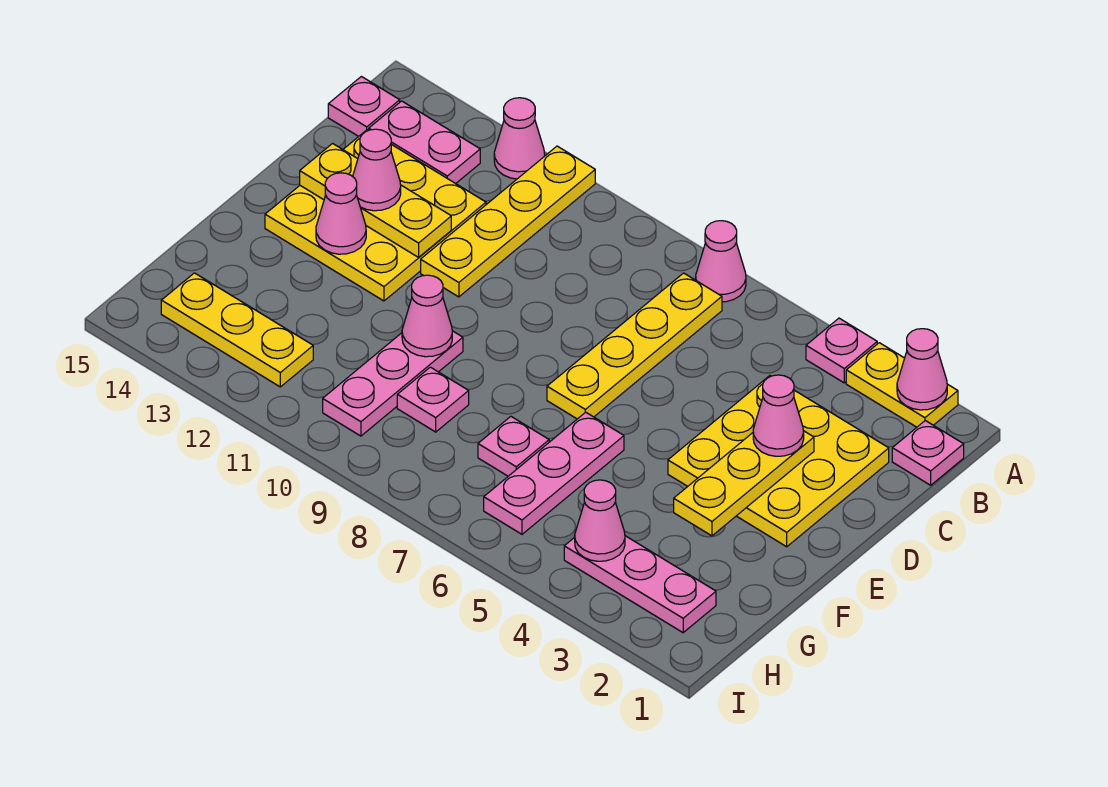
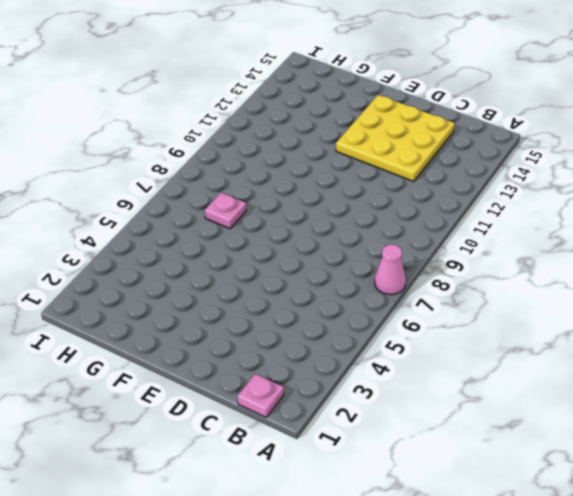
none -> yellow 1x2 plate [846,343,958,427]
none -> pink 1x1 plate [806,318,877,383]
none -> yellow 1x4 plate [421,146,595,297]

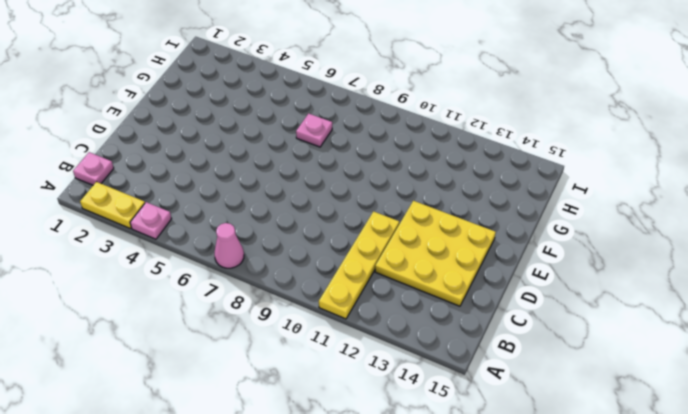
none -> pink 1x1 cone [494,98,545,179]
none -> yellow 1x4 plate [547,273,722,419]
none -> pink 1x2 plate [369,101,480,184]

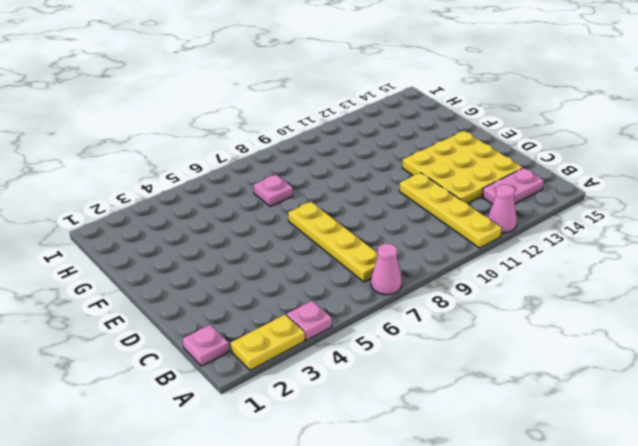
none -> pink 1x1 plate [328,77,400,136]
none -> yellow 3x3 plate [668,376,889,547]
none -> pink 1x3 plate [484,412,624,534]

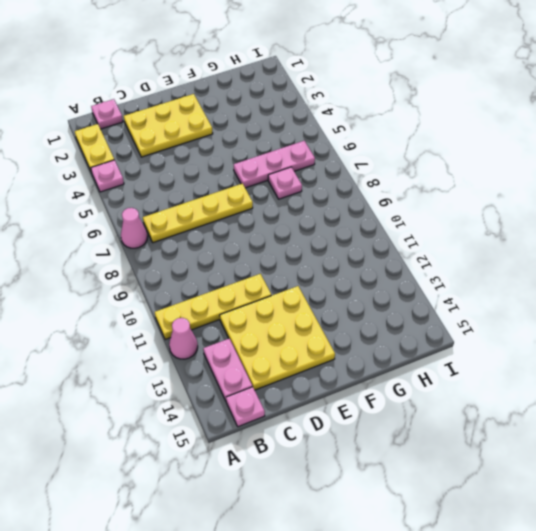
yellow 2x3 plate [124,94,213,157] -> yellow 3x3 plate [668,376,889,547]
none -> pink 1x3 plate [323,331,463,436]
none -> pink 1x1 plate [397,367,469,432]
none -> pink 1x3 plate [564,536,716,633]

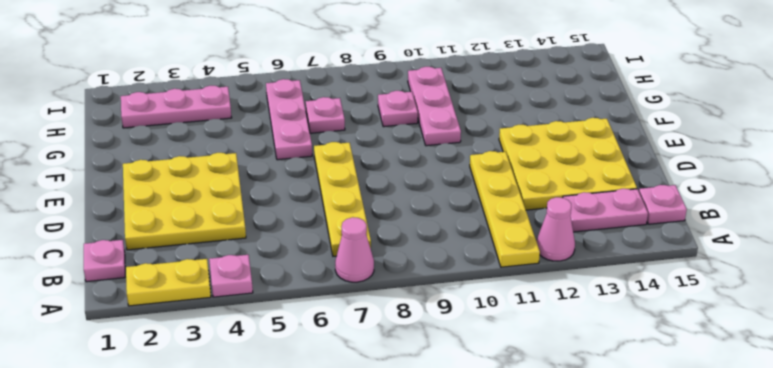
none -> yellow 1x3 plate [161,273,313,387]
none -> pink 1x1 cone [897,329,947,410]
none -> yellow 1x3 plate [674,431,814,536]

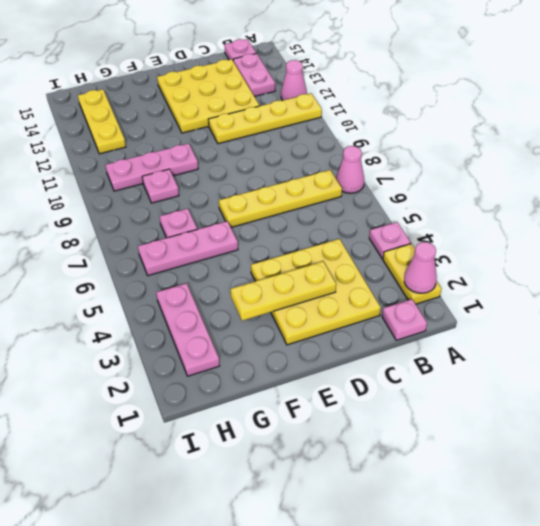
none -> yellow 1x3 plate [300,143,451,257]
none -> pink 1x1 cone [316,173,366,254]
none -> pink 1x1 cone [402,275,452,357]

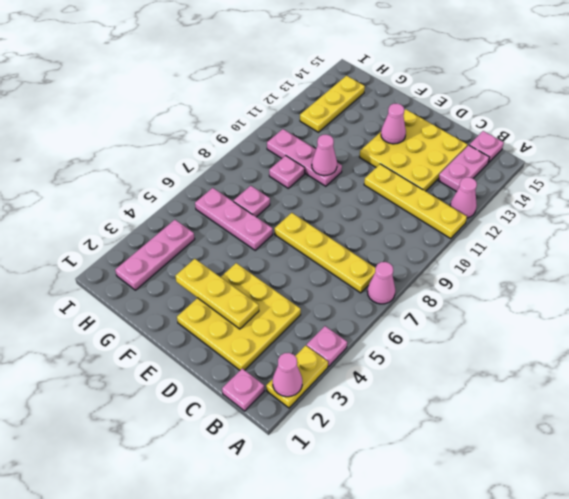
none -> yellow 1x3 plate [300,143,451,257]
none -> pink 1x1 cone [575,480,625,561]
none -> pink 1x1 cone [753,375,804,456]

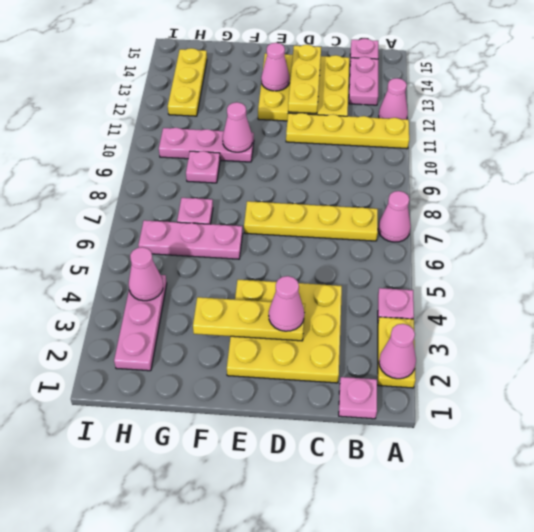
none -> pink 1x1 cone [353,129,401,211]

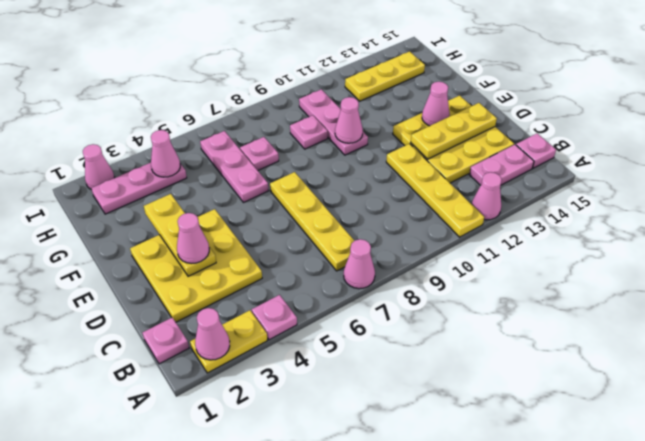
pink 1x1 cone [83,144,115,189] -> pink 1x1 cone moved to [353,129,401,211]

